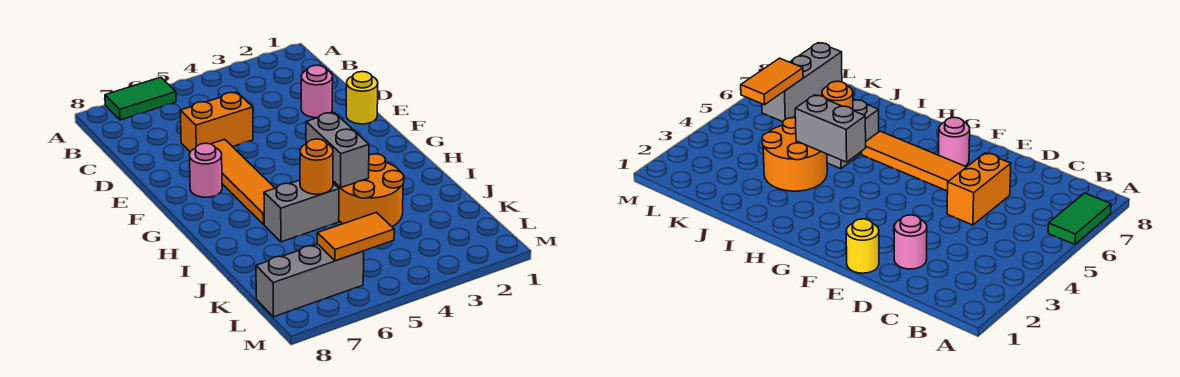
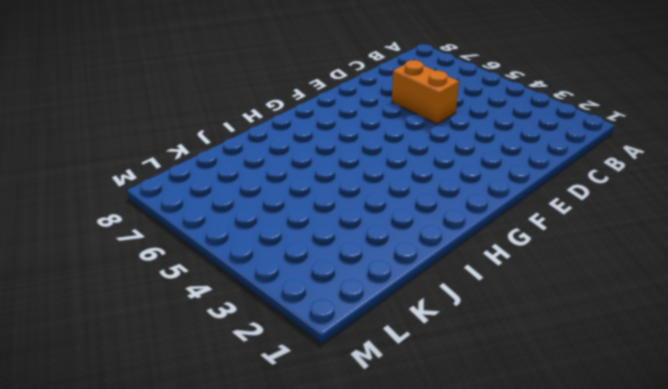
none -> green 1x2 tile [105,77,176,120]
none -> pink 1x1 round brick [301,65,333,118]
none -> yellow 1x1 round brick [346,72,378,124]

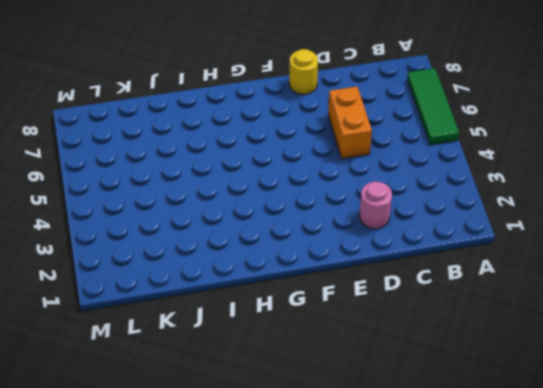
green 1x3 tile [407,68,459,145] -> green 1x2 tile [105,77,176,120]
yellow 1x1 round brick [289,49,318,94] -> yellow 1x1 round brick moved to [346,72,378,124]
none -> orange 1x4 tile [212,139,275,224]
none -> pink 1x1 round brick [189,143,222,197]
none -> orange 2x2 round brick [336,154,404,226]

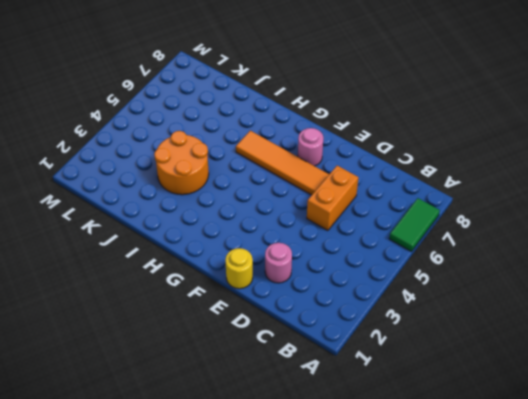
none -> grey 1x2 brick [264,180,339,242]
none -> grey 1x3 brick [256,244,364,317]
none -> grey 1x2 brick [306,113,369,188]

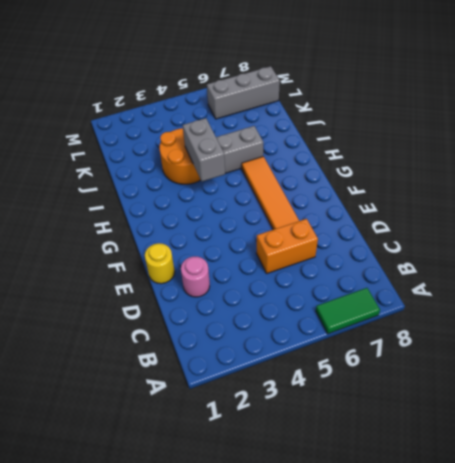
none -> pink 1x1 round brick [189,143,222,197]
none -> orange 1x1 round brick [300,139,333,194]
none -> orange 1x2 tile [317,212,394,261]

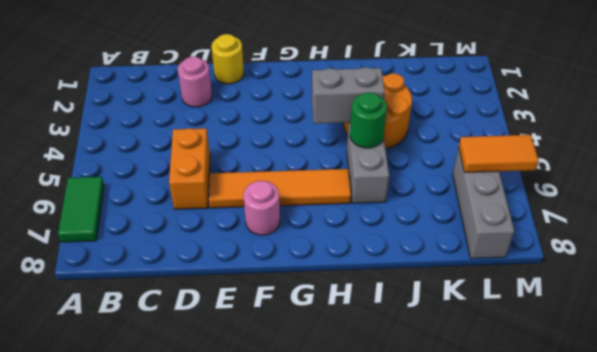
green 1x1 round brick [350,92,387,148] -> orange 1x1 round brick [300,139,333,194]
orange 1x2 tile [459,135,539,172] -> orange 1x2 tile turned to [317,212,394,261]

